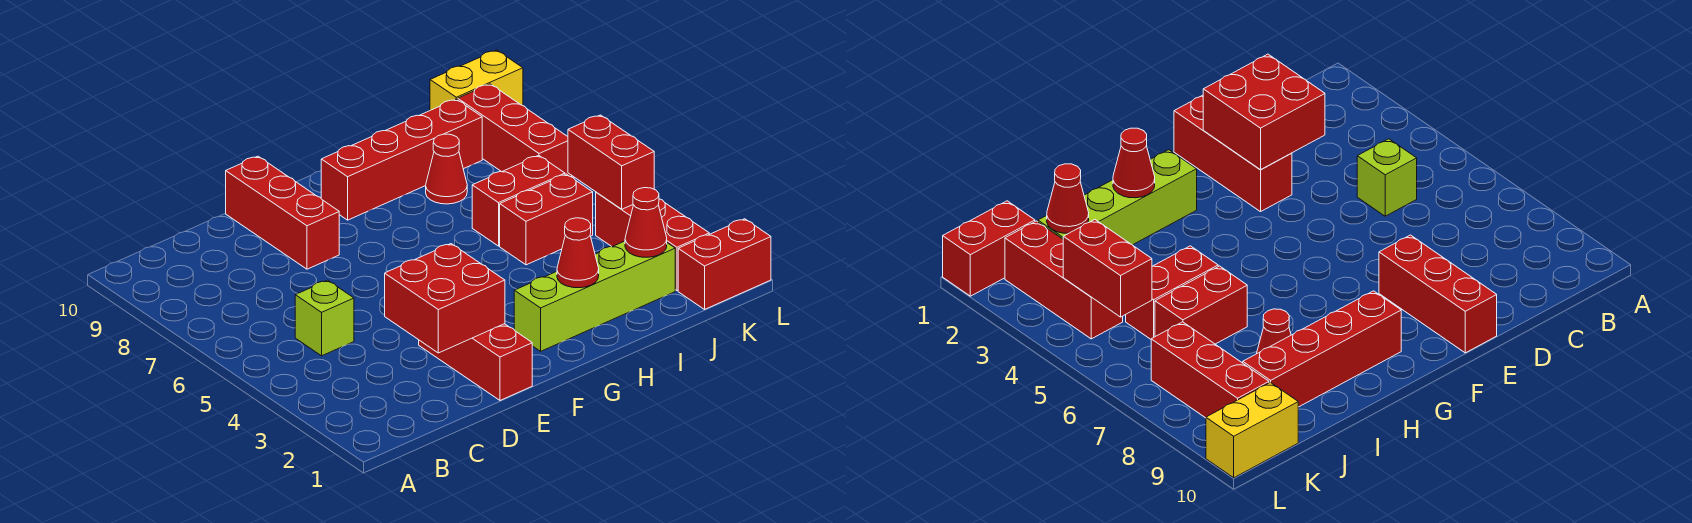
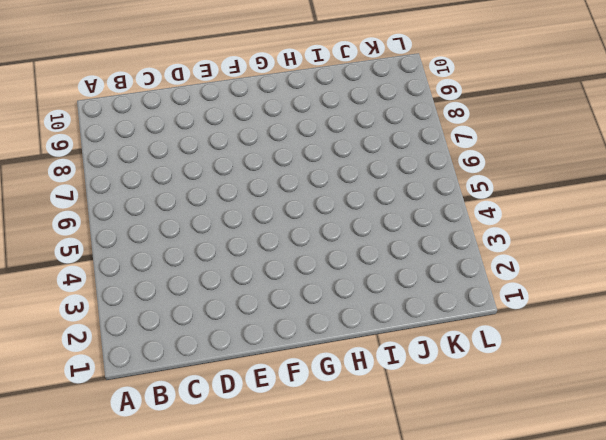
none -> lime 1x1 brick [295,280,354,356]
none -> red 1x3 brick [419,324,532,400]
none -> red 1x3 brick [226,156,339,269]

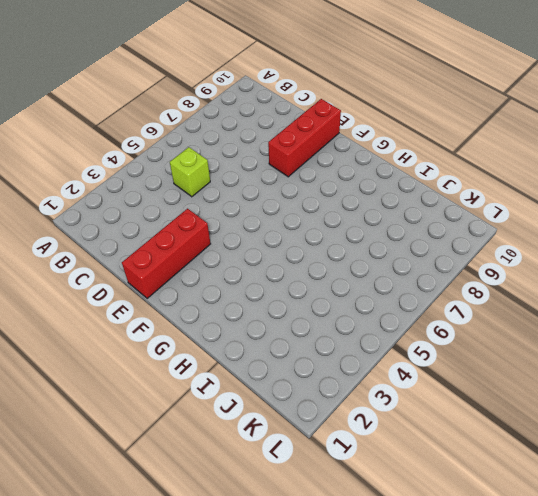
none -> lime 1x4 brick [514,241,675,351]
none -> red 1x4 brick [321,99,482,220]
none -> red 1x2 brick [500,174,593,265]

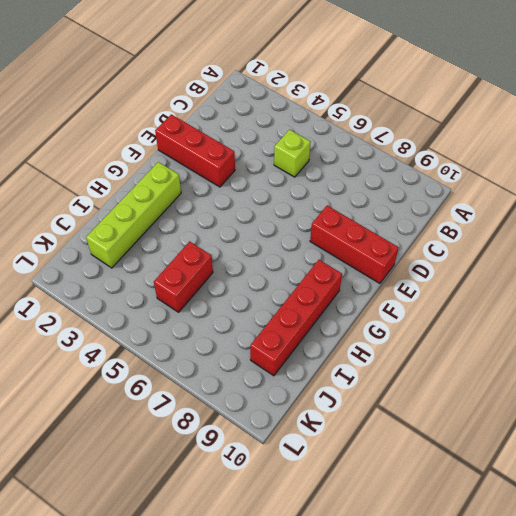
none -> red 1x2 brick [472,155,565,246]
none -> red 1x1 cone [426,134,467,204]
none -> red 1x2 brick [678,219,771,309]

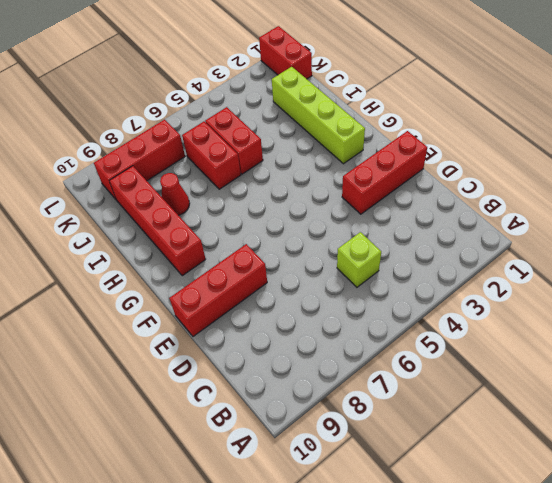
none -> red 1x3 brick [596,192,709,291]
none -> yellow 1x2 brick [430,50,523,110]
none -> red 2x2 brick [385,244,505,353]

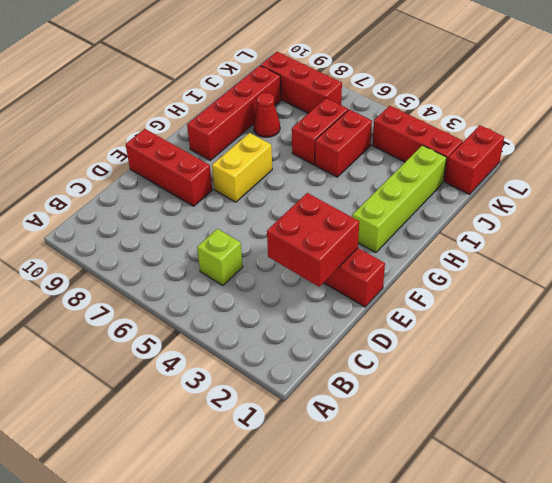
yellow 1x2 brick [212,133,272,202] -> yellow 1x2 brick moved to [430,50,523,110]
none -> red 1x1 cone [557,218,599,288]
none -> red 1x1 cone [625,188,667,257]
none -> red 1x2 brick [568,115,654,209]

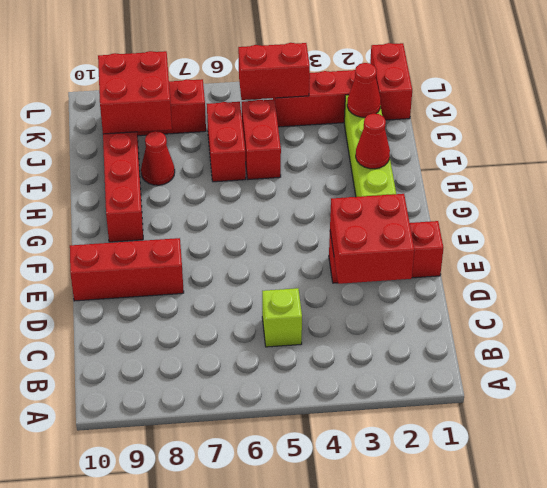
red 2x2 brick [98,51,172,134] -> none
none -> yellow 1x2 brick [430,50,523,110]

